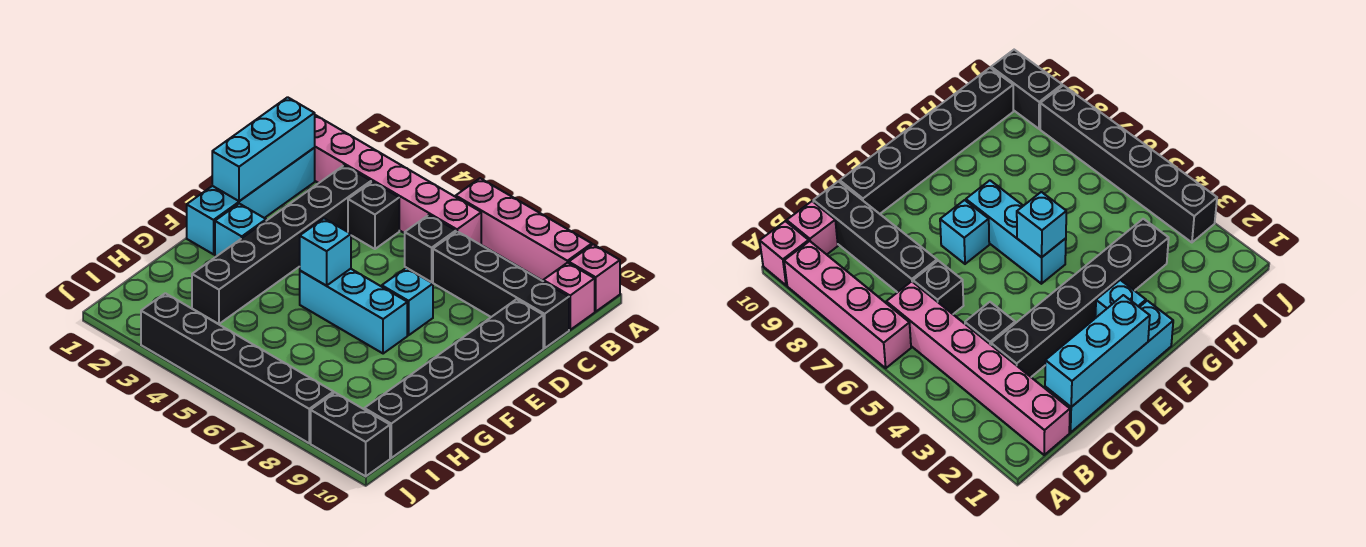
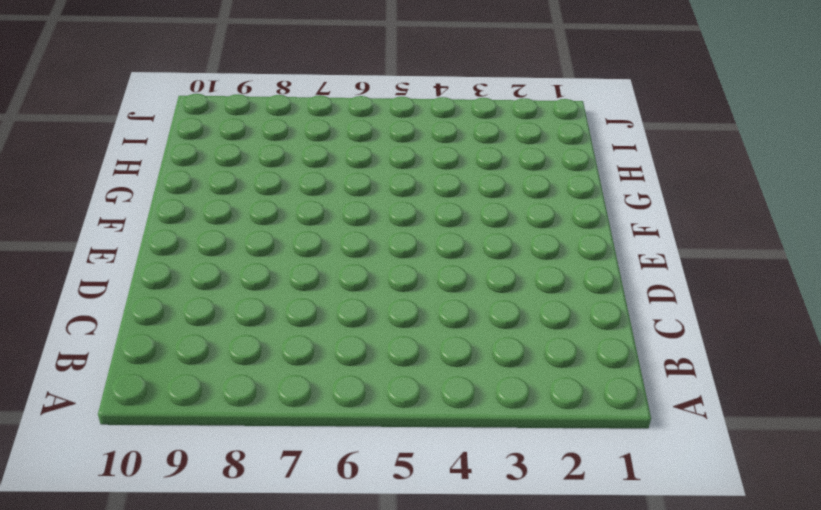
none -> pink 1x4 brick [456,178,592,281]
none -> pink 1x1 brick [569,244,620,312]
none -> pink 1x6 brick [314,115,481,245]

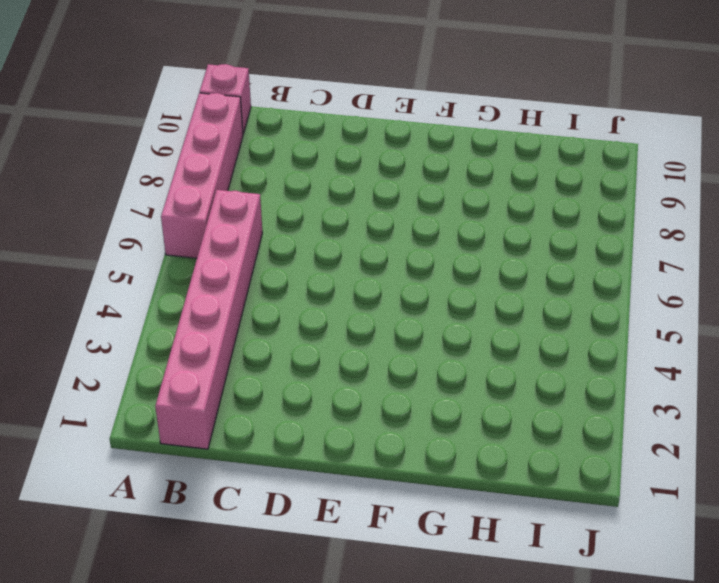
none -> pink 1x1 brick [543,263,595,330]
none -> cyan 1x4 brick [187,148,315,254]
none -> black 1x6 brick [192,165,371,324]

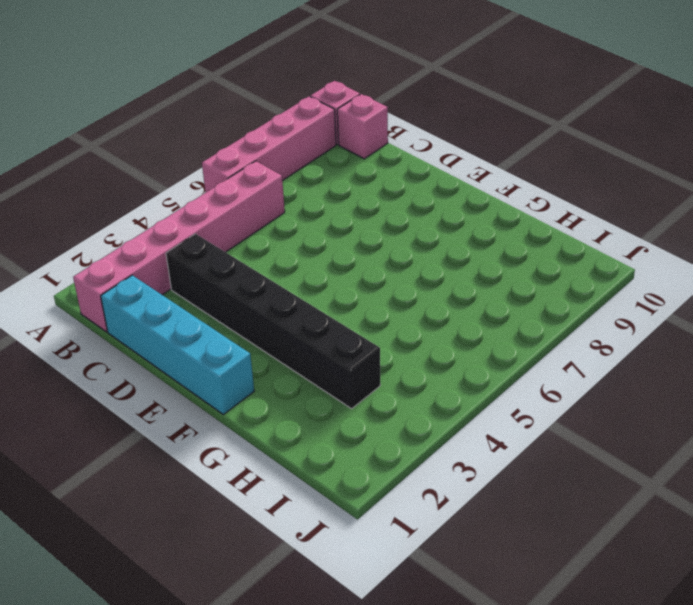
none -> black 1x1 brick [348,182,399,249]
none -> black 1x1 brick [405,215,456,282]
none -> black 1x4 brick [433,231,569,348]

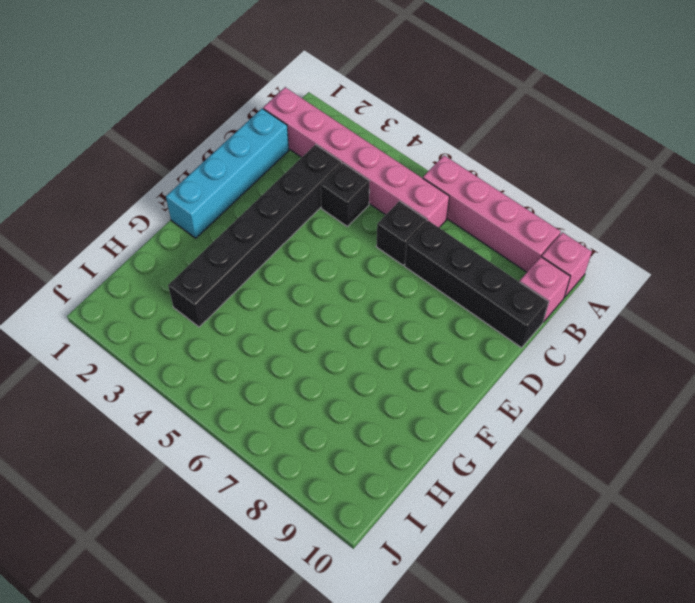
none -> black 1x6 brick [364,299,543,458]
none -> cyan 1x1 brick [382,268,433,335]
none -> cyan 1x1 brick [215,204,266,256]

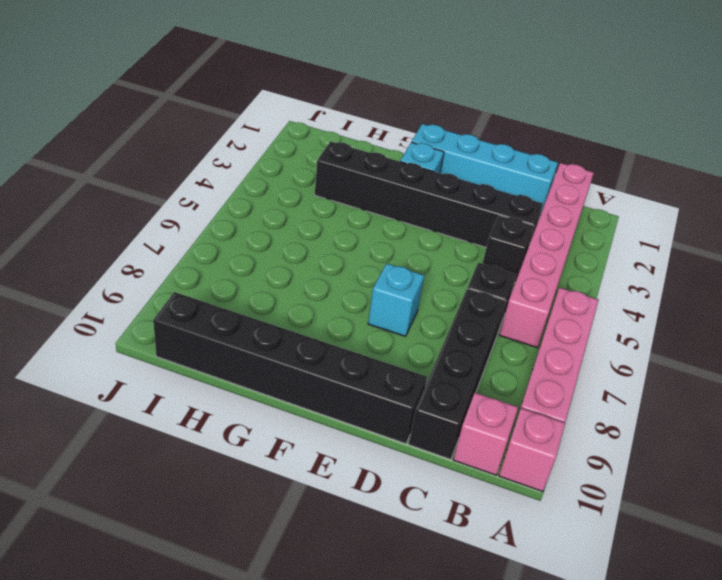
none -> cyan 1x3 brick [300,269,407,354]
none -> black 1x6 brick [141,293,334,443]
none -> black 1x2 brick [311,393,390,476]

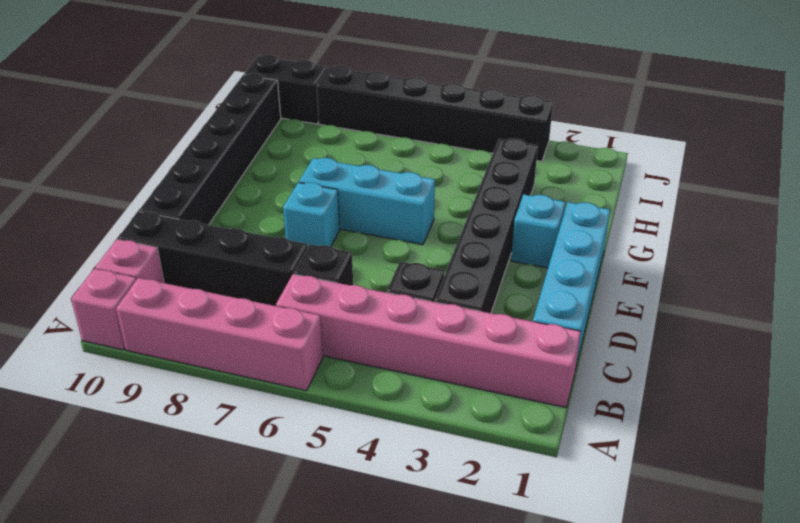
none -> cyan 1x3 brick [212,97,315,201]
none -> cyan 1x1 brick [300,218,351,286]

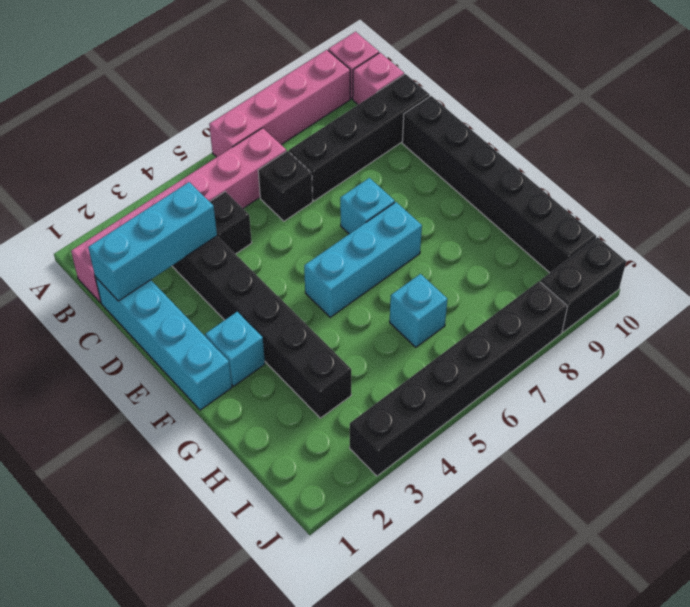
cyan 1x3 brick [88,182,217,301] -> cyan 1x3 brick turned to [212,97,315,201]
cyan 1x1 brick [390,274,447,347] -> cyan 1x1 brick moved to [300,218,351,286]

